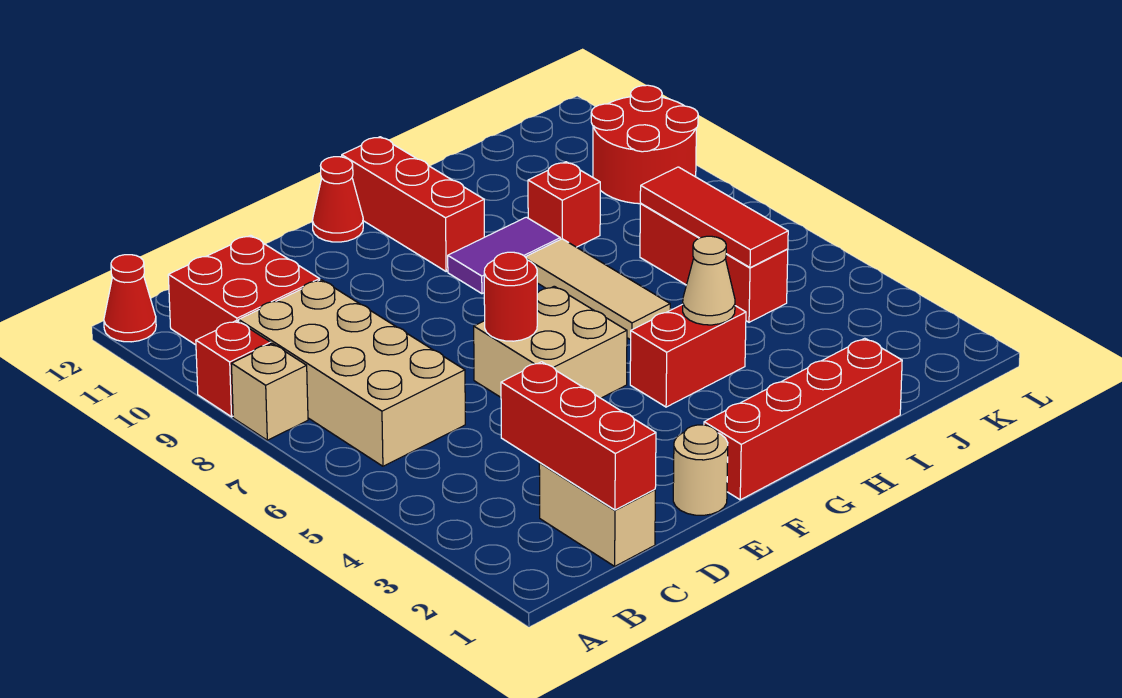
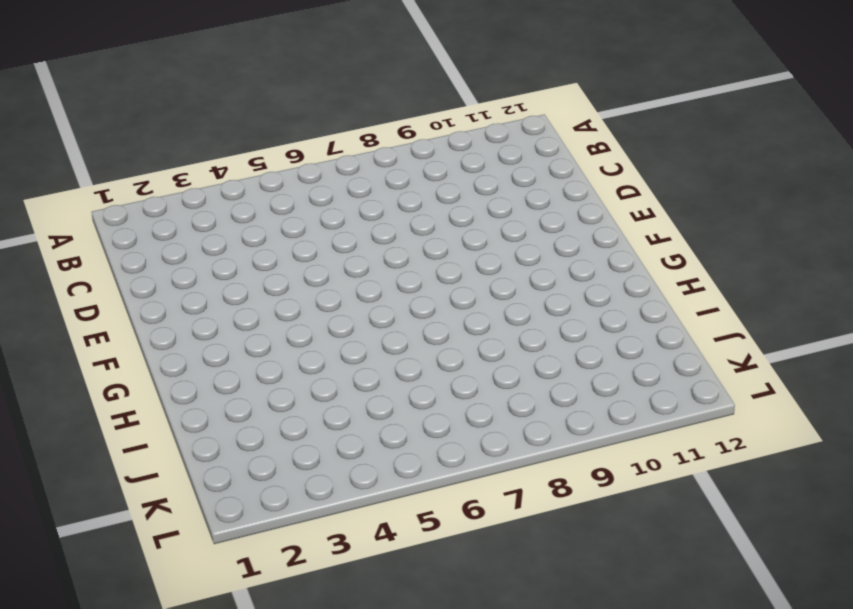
none -> tan 1x1 brick [231,343,308,440]
none -> red 1x1 brick [196,321,271,417]
none -> red 1x1 cone [104,255,156,342]

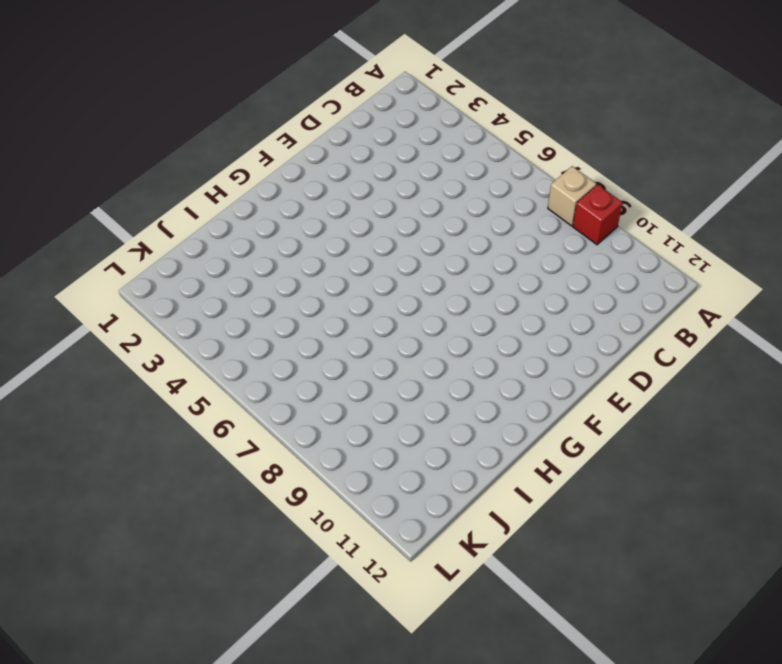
none -> red 1x1 cone [104,255,156,342]
none -> tan 2x4 brick [239,280,465,466]
none -> red 2x2 brick [168,235,320,345]

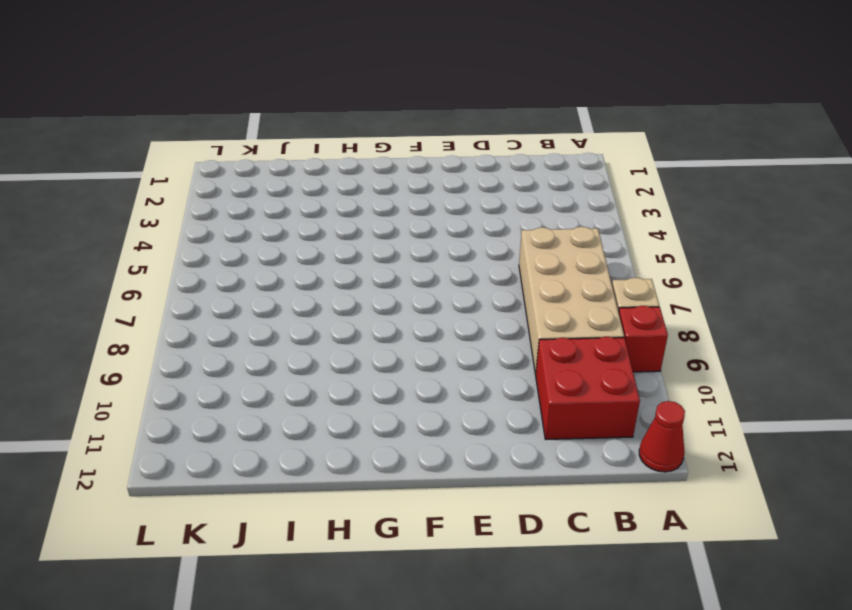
none -> tan 1x2 brick [539,463,655,566]
none -> tan 1x1 round brick [673,425,728,515]
none -> tan 2x2 brick [474,286,627,398]

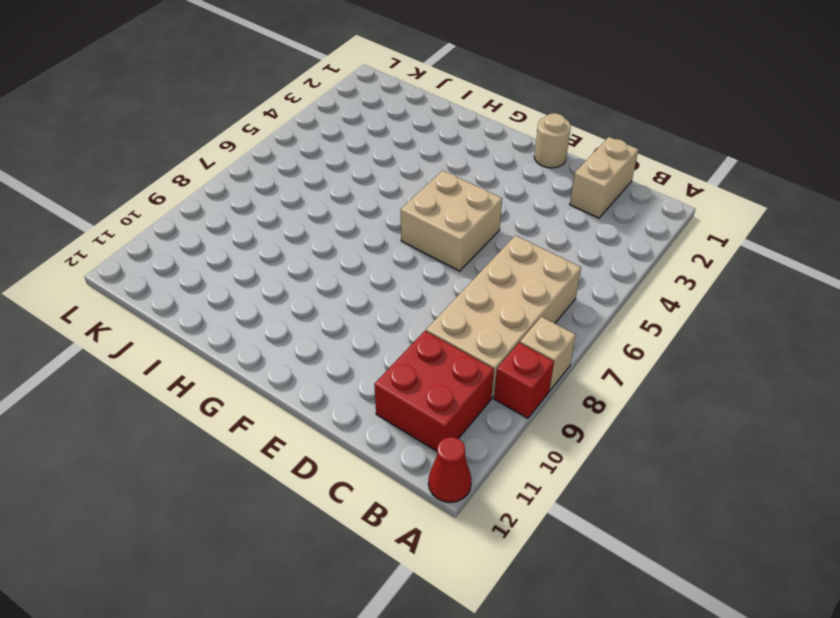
none -> red 1x4 brick [704,338,902,500]
none -> red 1x1 cone [312,157,363,242]
none -> red 1x2 brick [630,304,746,407]

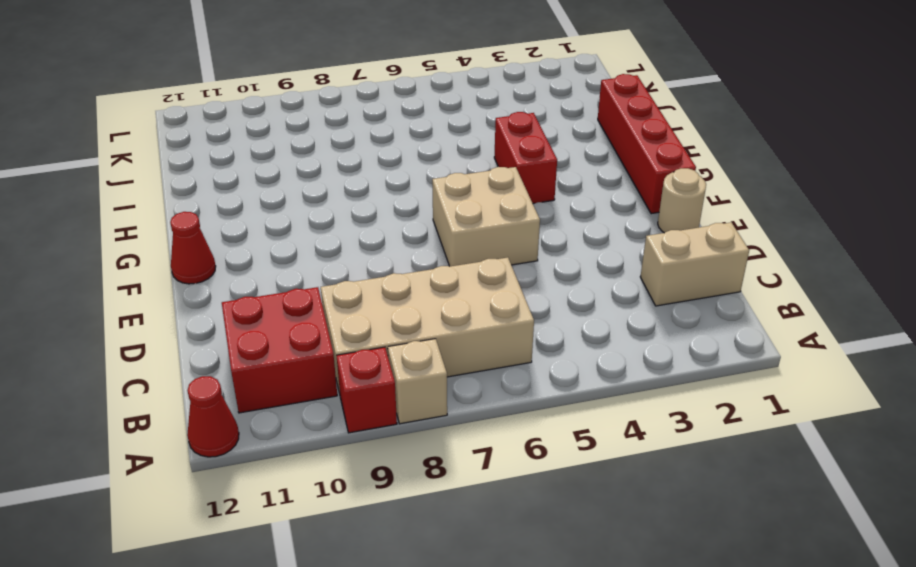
none -> purple 1x2 tile [448,217,560,294]
none -> red 1x3 brick [342,137,484,271]
none -> tan 1x3 tile [526,239,670,340]

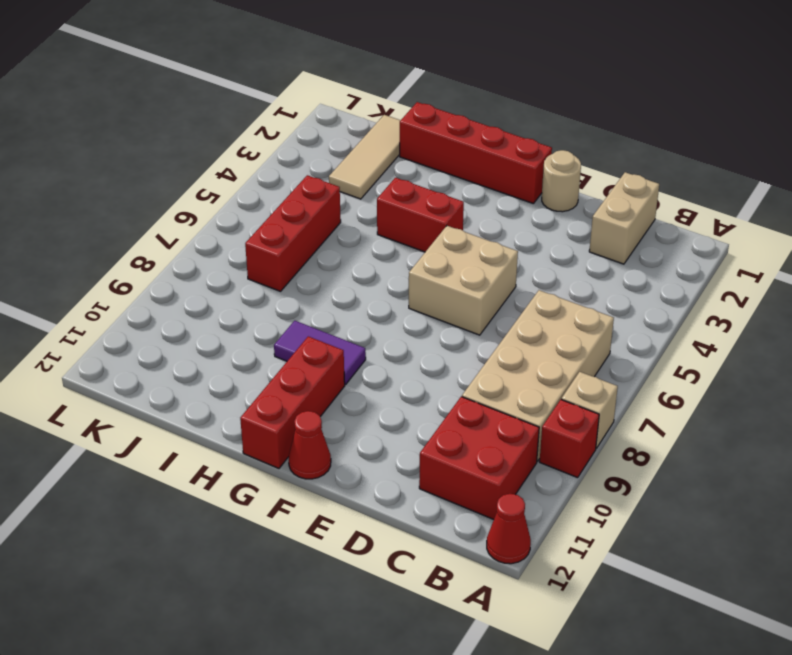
tan 1x3 tile [329,115,401,199] -> tan 1x3 tile moved to [526,239,670,340]
none -> red 1x1 brick [528,162,600,247]
none -> red 2x2 round brick [591,85,698,204]
none -> red 1x3 brick [501,362,656,510]

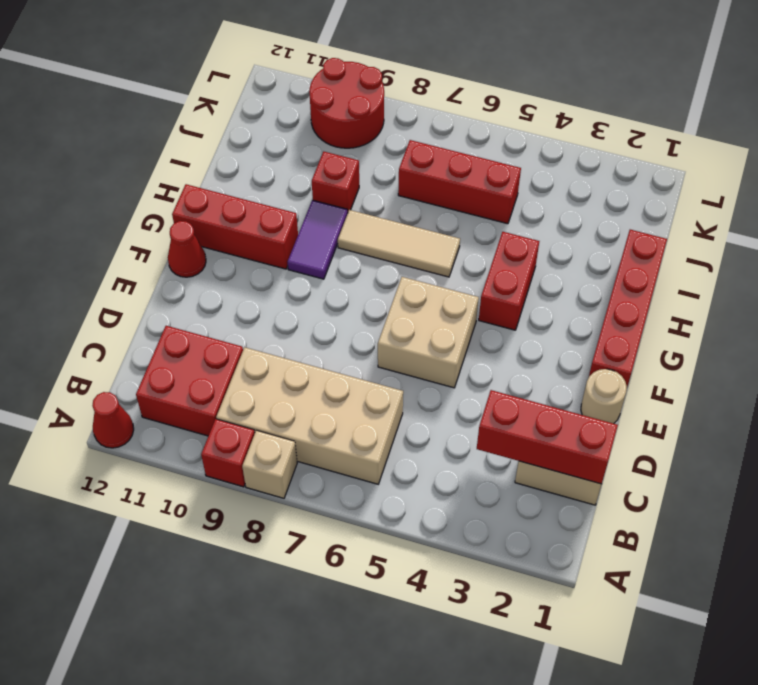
none -> red 1x1 round brick [484,252,537,341]
none -> tan 1x1 cone [683,236,735,325]
none -> red 1x3 tile [640,167,788,268]

